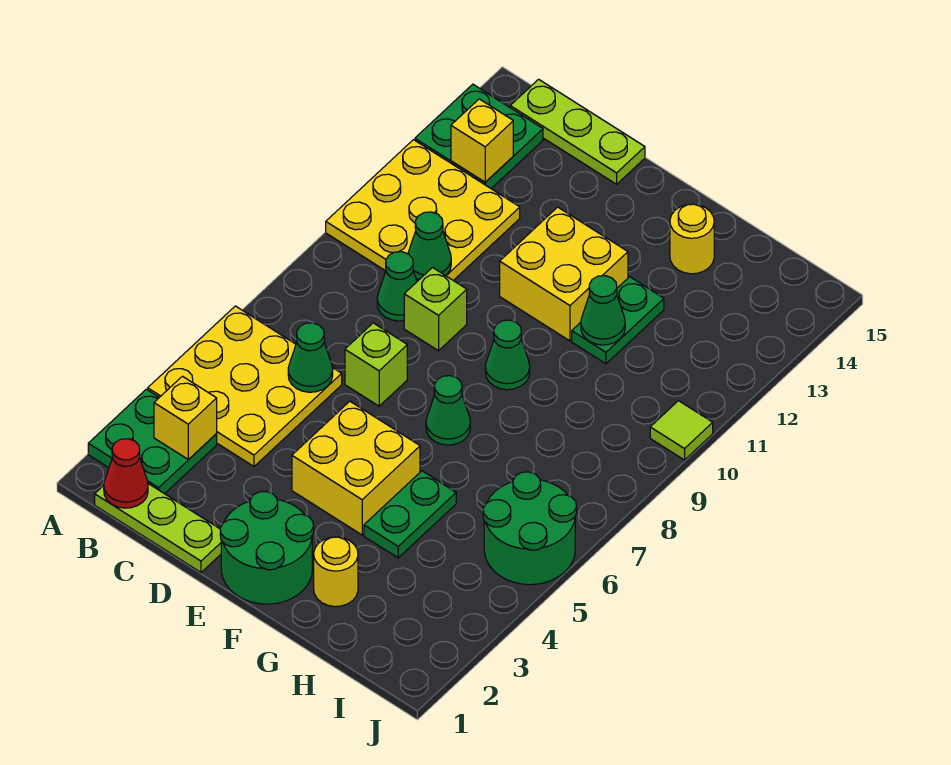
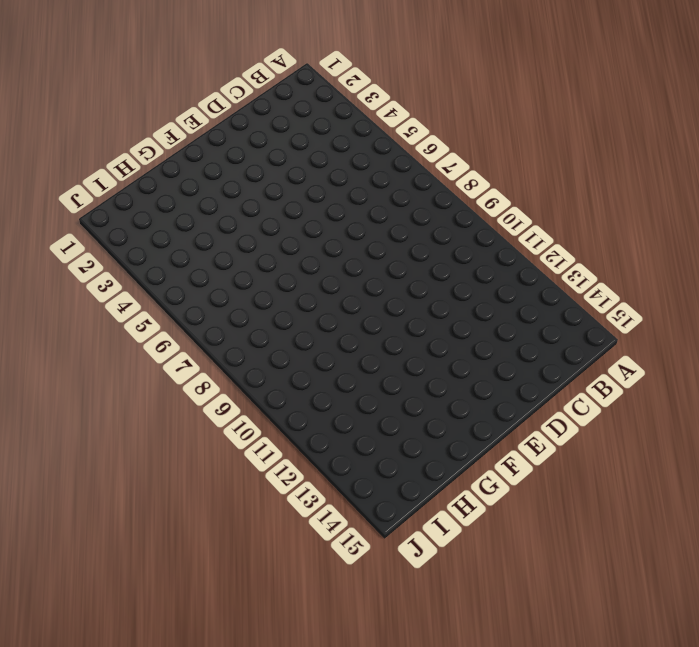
none -> green 2x2 plate [88,389,217,494]
none -> yellow 3x3 plate [148,306,342,466]
none -> yellow 3x3 plate [326,140,520,281]

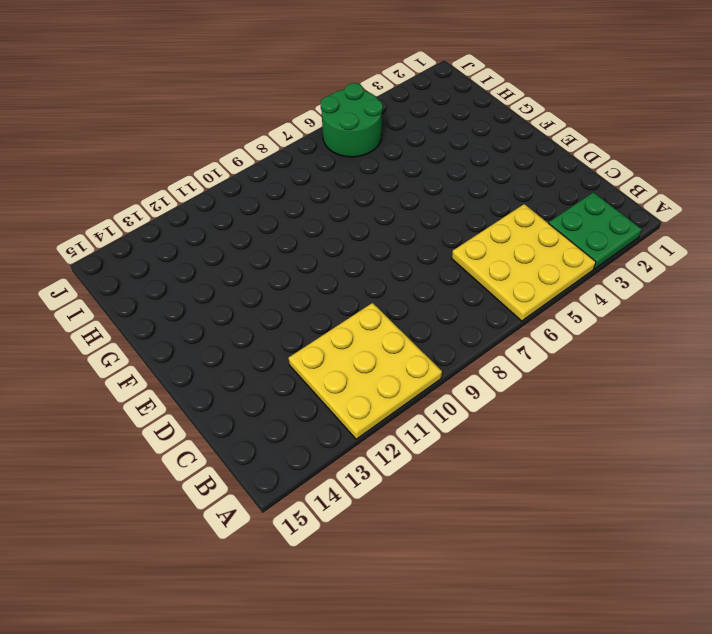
none -> green 2x2 plate [415,84,543,188]
none -> lime 1x3 plate [95,484,221,572]
none -> lime 1x3 plate [510,79,645,184]

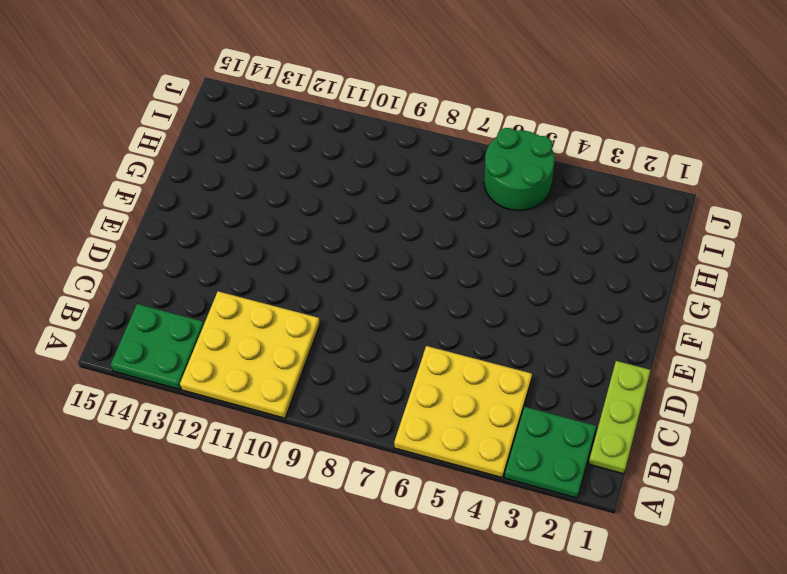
none -> lime 1x3 plate [510,79,645,184]
none -> green 1x1 cone [377,252,417,321]
none -> lime 1x1 brick [345,323,407,406]

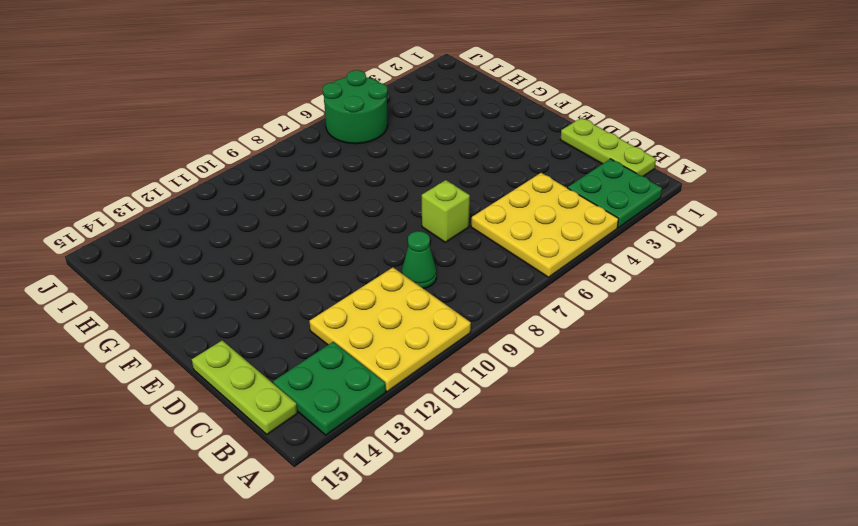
none -> lime 1x1 brick [404,268,467,351]
none -> green 2x2 round brick [220,491,314,604]
none -> yellow 2x2 brick [292,401,420,535]

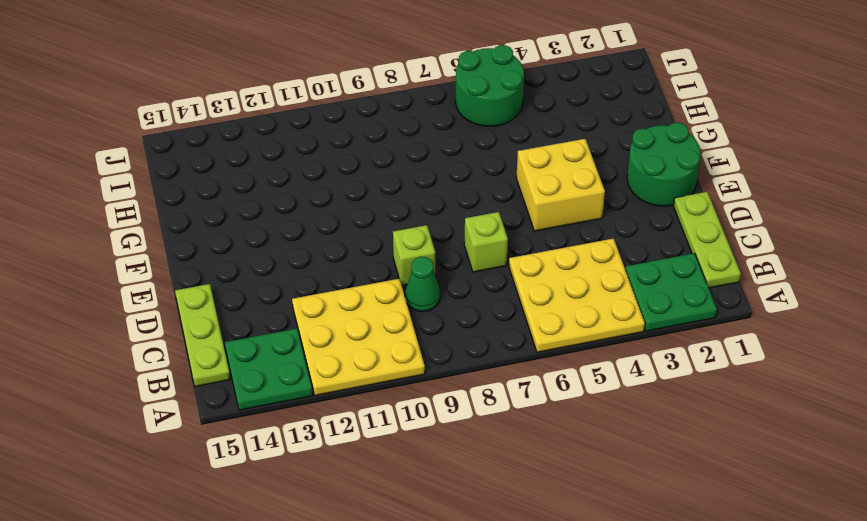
none -> yellow 2x2 brick [500,207,628,341]
none -> green 1x1 cone [426,376,470,445]
none -> green 1x1 cone [485,320,530,390]

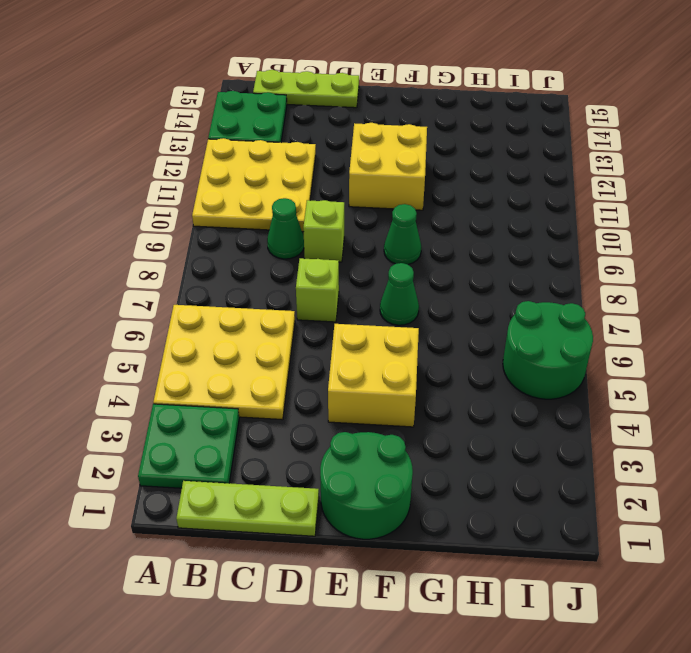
none -> yellow 1x1 round brick [314,537,358,607]
none -> green 1x2 plate [364,471,456,558]
none -> green 1x2 plate [572,277,664,364]

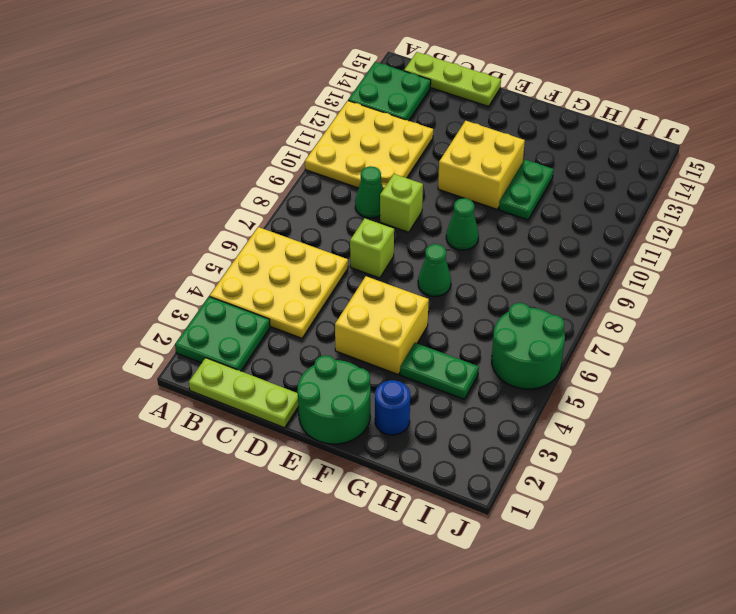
blue 1x1 round brick [375,380,410,435] -> yellow 1x1 round brick [314,537,358,607]
green 1x2 plate [400,343,479,399] -> green 1x2 plate turned to [364,471,456,558]
none -> yellow 1x1 round brick [670,204,714,274]
none -> lime 1x1 tile [650,401,713,460]
none -> red 1x1 cone [104,439,148,508]

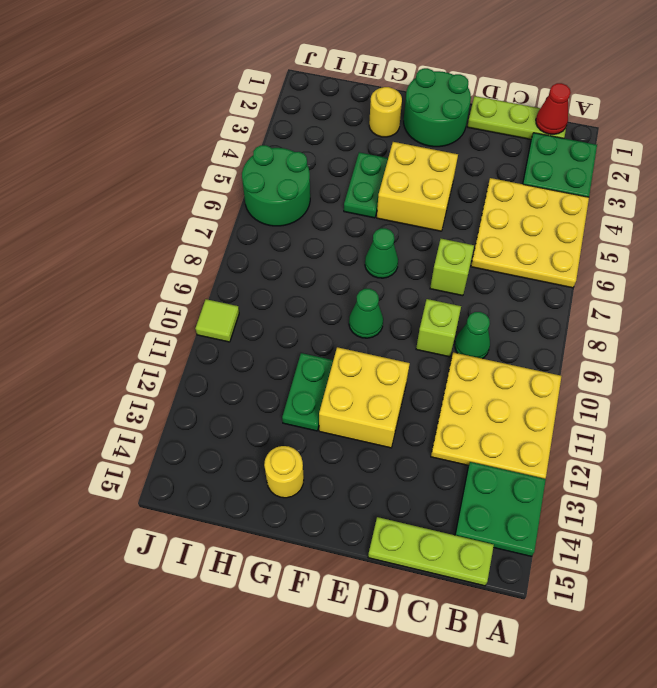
none -> yellow 1x1 brick [154,376,217,460]
none -> yellow 1x1 brick [451,99,513,182]
none -> green 1x1 cone [288,323,333,392]

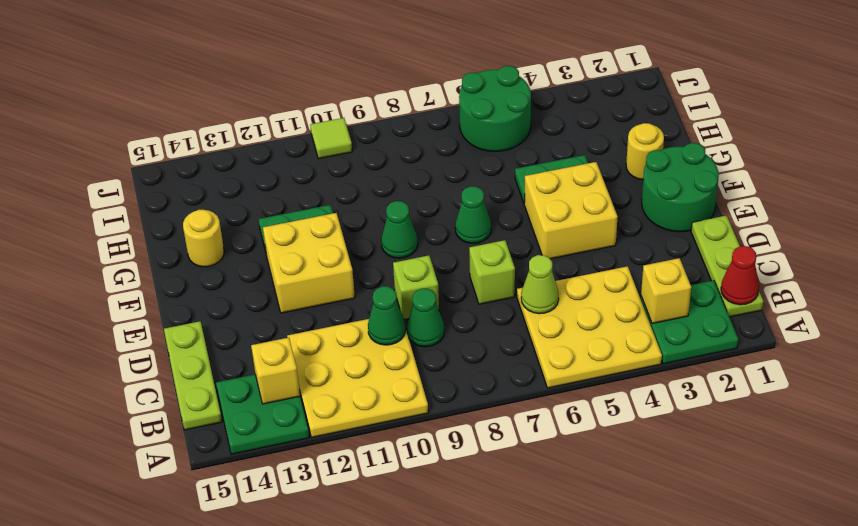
lime 1x1 cone [521,255,559,314] -> green 1x1 cone [288,323,333,392]
none -> green 1x1 cone [581,276,625,345]

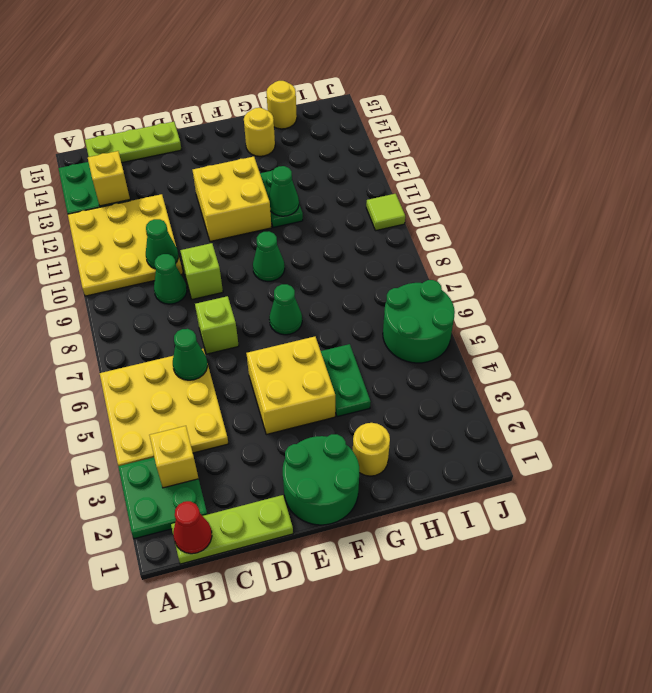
yellow 1x1 round brick [266,81,297,129] -> none

